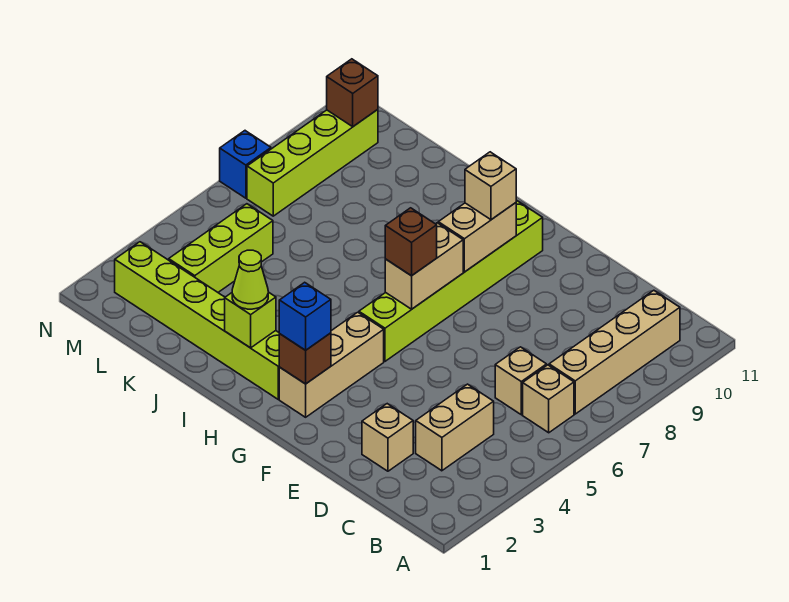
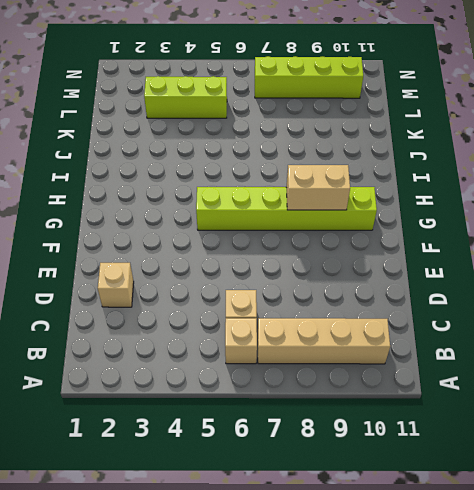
none -> tan 1x2 brick [416,384,494,471]
none -> tan 1x3 brick [279,312,384,417]
none -> lime 1x6 brick [115,242,280,399]

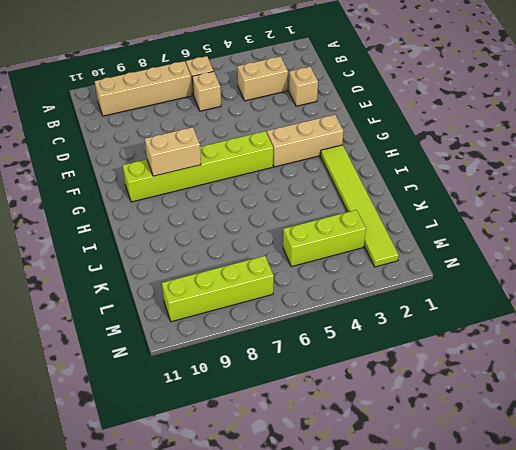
lime 1x6 tile [321,145,399,267] -> lime 1x6 brick [115,242,280,399]
none -> blue 1x1 brick [220,131,271,198]
none -> brown 1x1 brick [279,333,331,384]
none -> tan 1x2 brick [385,223,463,309]

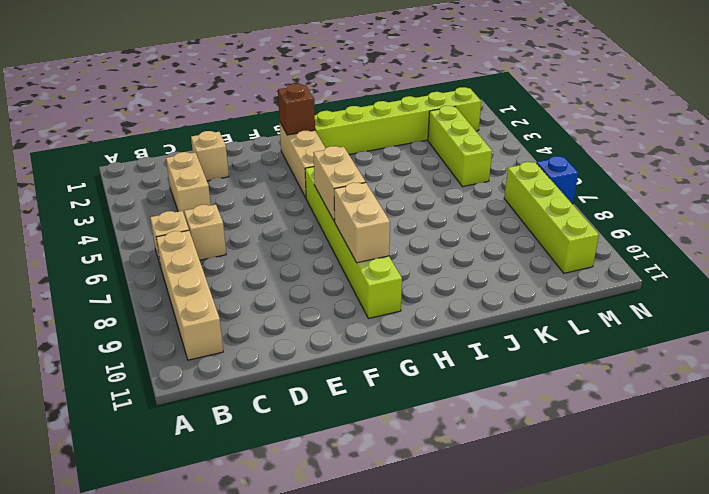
none -> lime 1x1 brick [225,292,276,348]
none -> brown 1x1 brick [327,59,378,126]
none -> blue 1x1 brick [279,282,331,350]

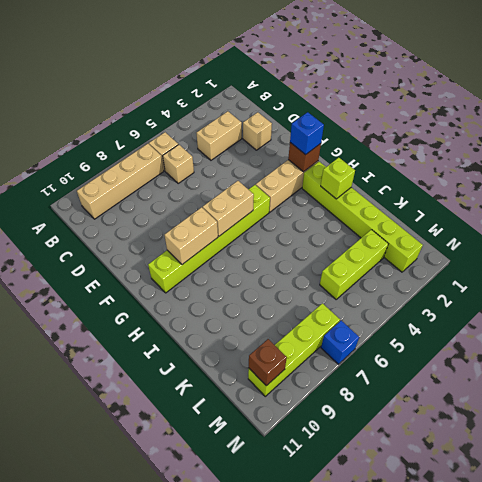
none -> brown 1x1 brick [385,208,437,276]
none -> tan 1x1 brick [465,152,516,220]
none -> lime 1x1 cone [232,250,268,309]

